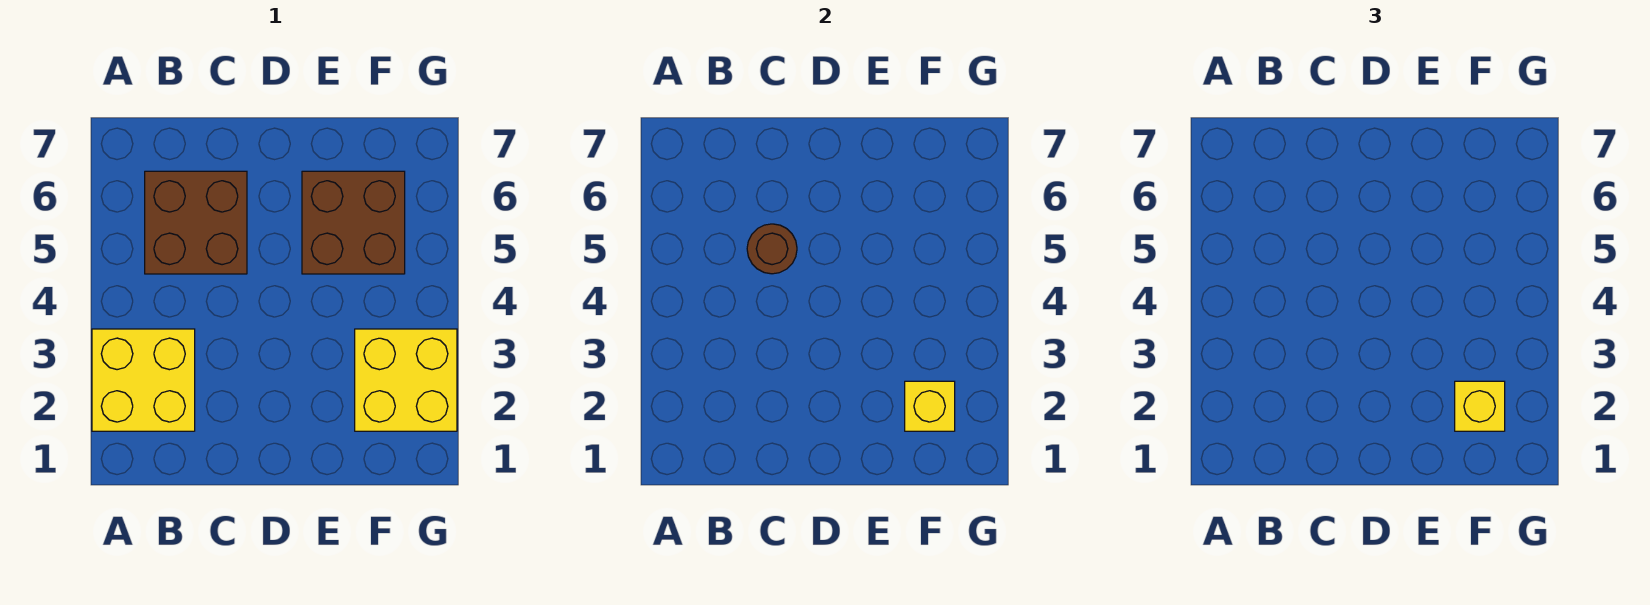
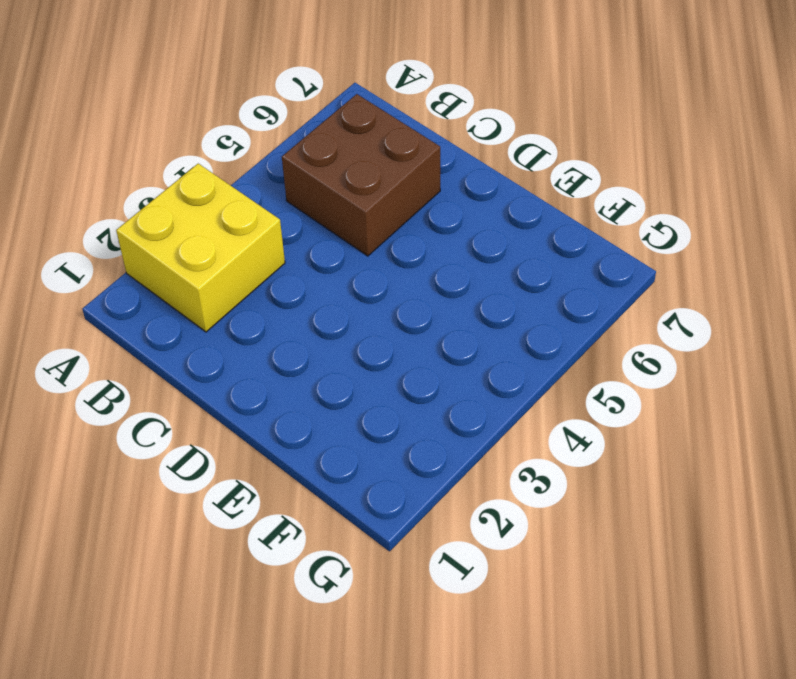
none -> brown 2x2 brick [302,171,405,274]
none -> yellow 2x2 brick [355,329,457,431]

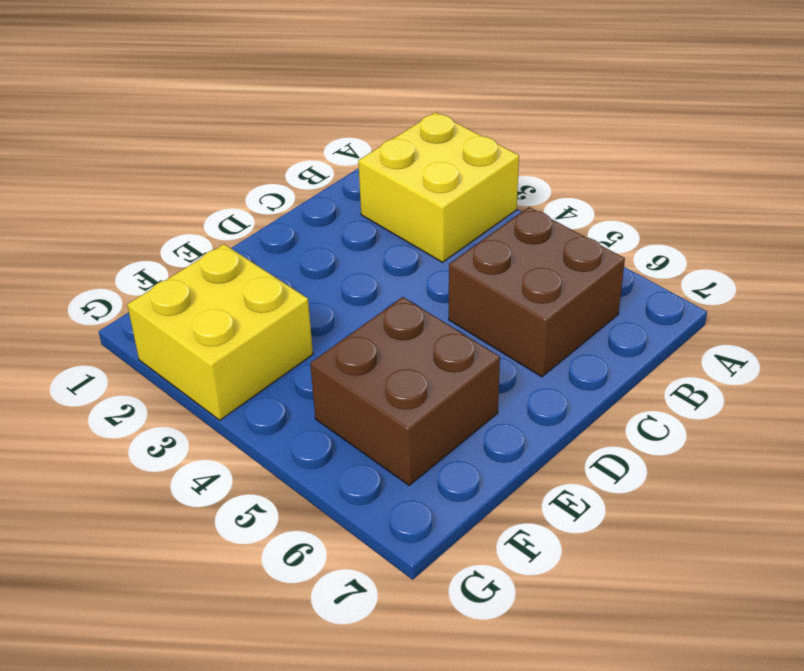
none -> brown 1x1 round brick [747,224,797,274]
none -> yellow 1x1 brick [905,381,955,431]

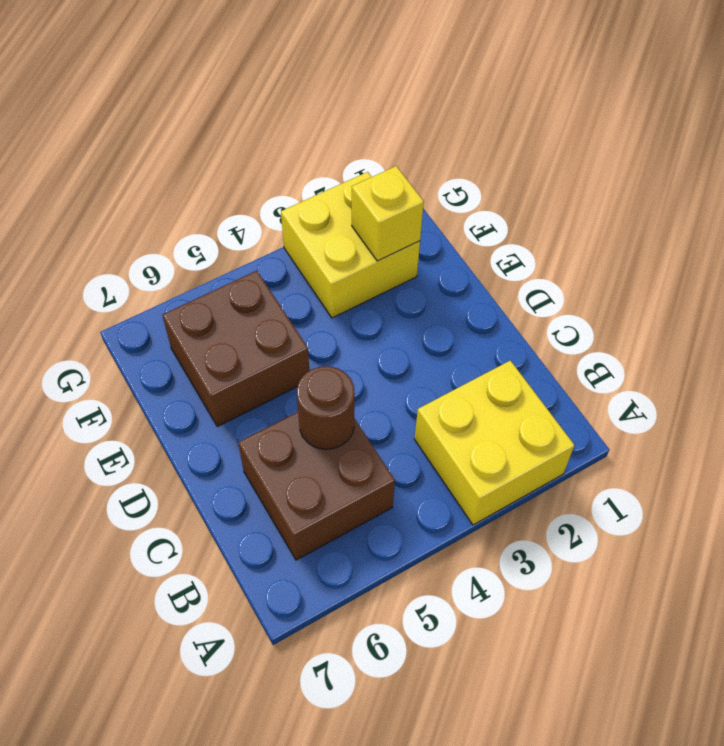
none -> yellow 1x1 brick [1455,381,1505,431]

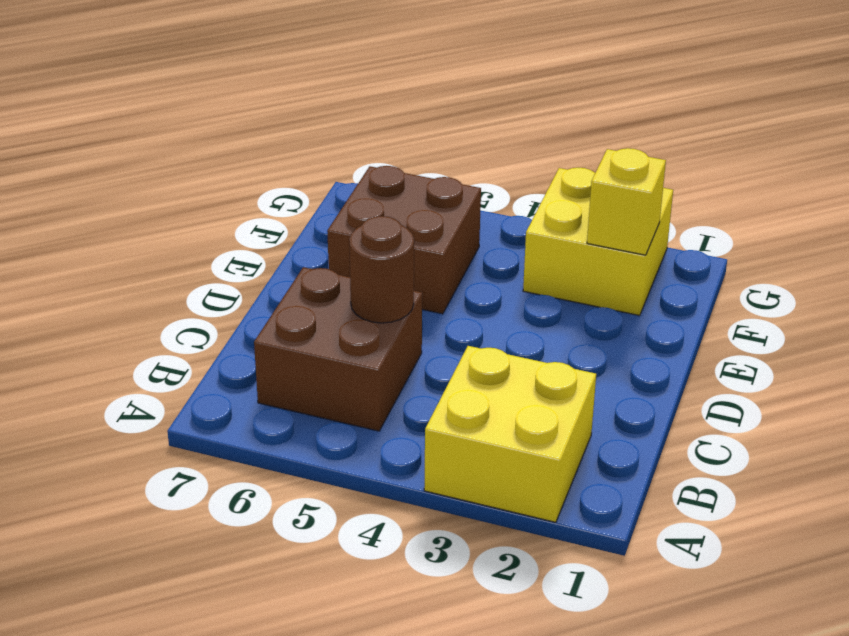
none -> yellow 1x1 brick [1455,381,1505,431]

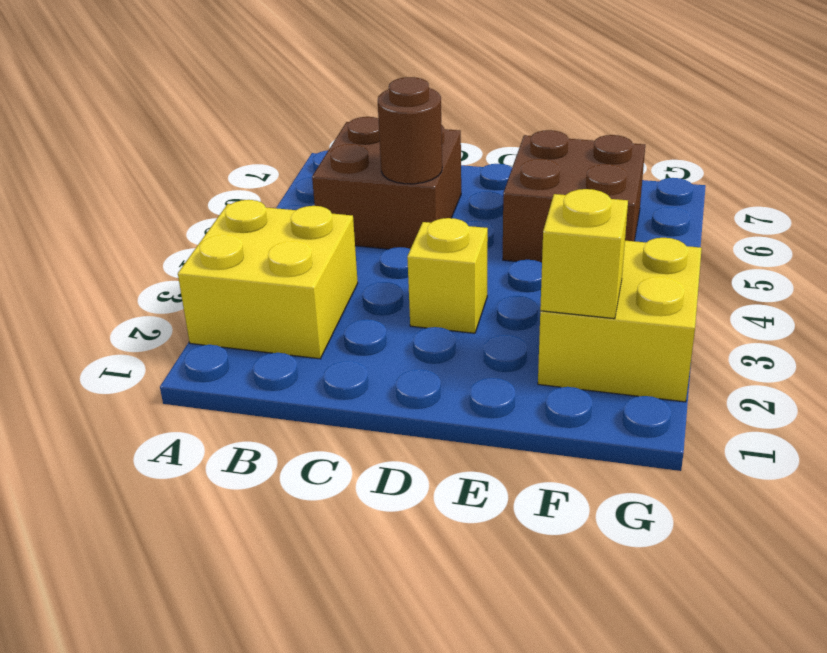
yellow 1x1 brick [407,218,488,333] -> yellow 1x1 brick moved to [1455,381,1505,431]

